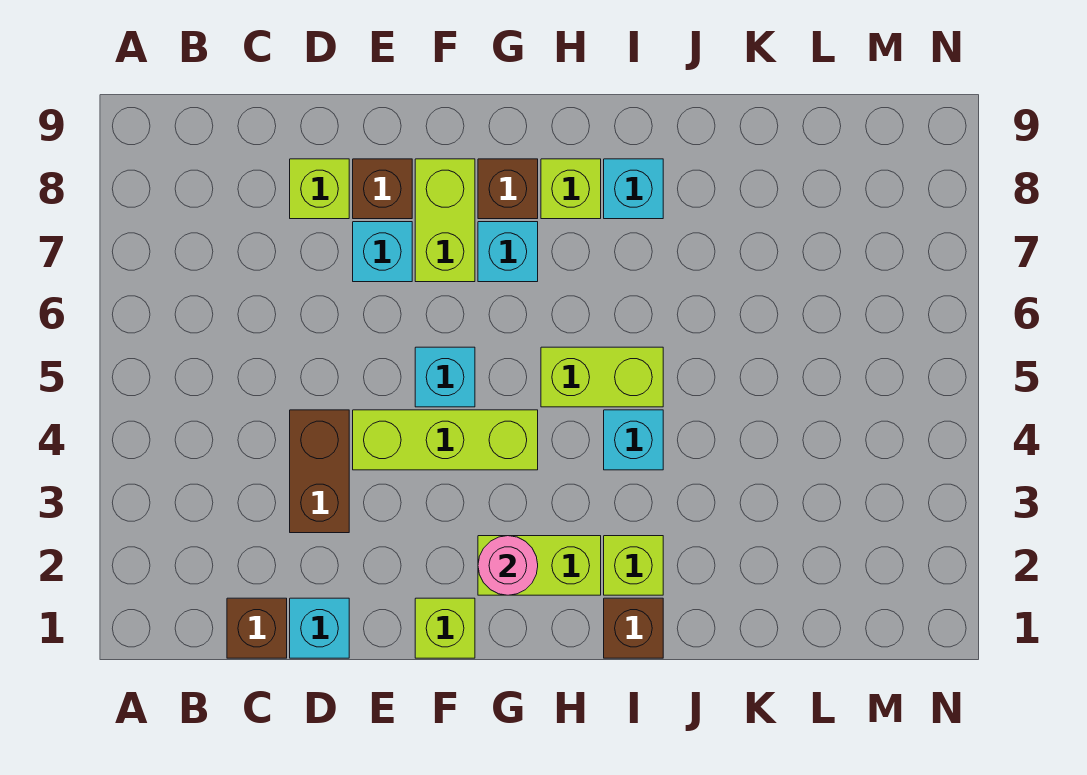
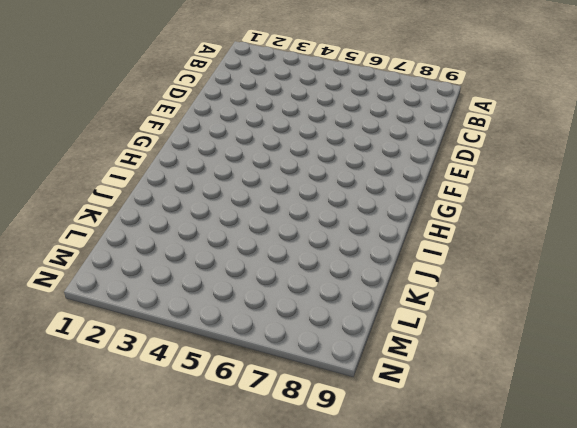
none -> brown 1x1 brick [227,598,287,658]
none -> cyan 1x1 brick [290,598,349,658]
none -> brown 1x2 brick [290,410,349,533]

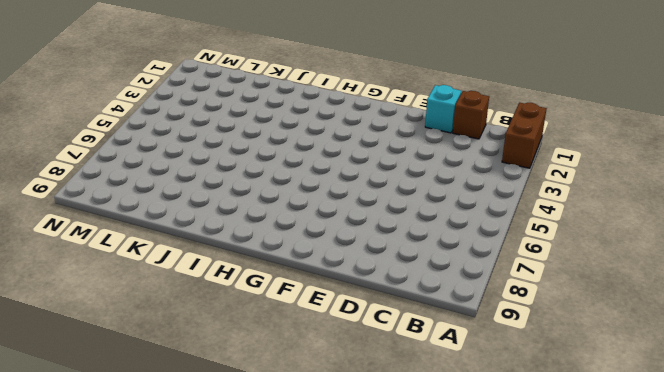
brown 1x2 brick [502,103,547,168] -> brown 1x2 brick moved to [290,410,349,533]
none -> lime 1x1 brick [290,159,349,219]
none -> lime 1x3 brick [353,410,538,470]
none -> cyan 1x1 brick [353,222,412,282]

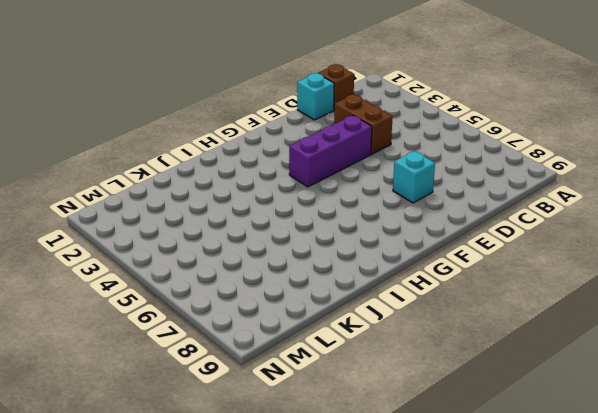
purple 1x3 brick [289,115,372,187] -> lime 1x3 brick [353,410,538,470]
none -> lime 1x1 brick [290,159,349,219]
none -> brown 1x1 brick [353,159,412,219]
none -> lime 1x1 brick [415,598,475,658]

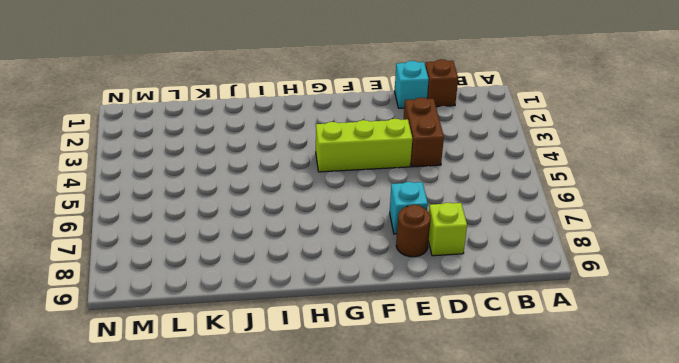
brown 1x1 round brick [396,204,431,257] -> brown 1x1 brick [353,159,412,219]
none -> lime 1x1 brick [415,598,475,658]
none -> cyan 1x1 brick [415,347,475,407]
none -> lime 1x2 brick [415,159,475,282]

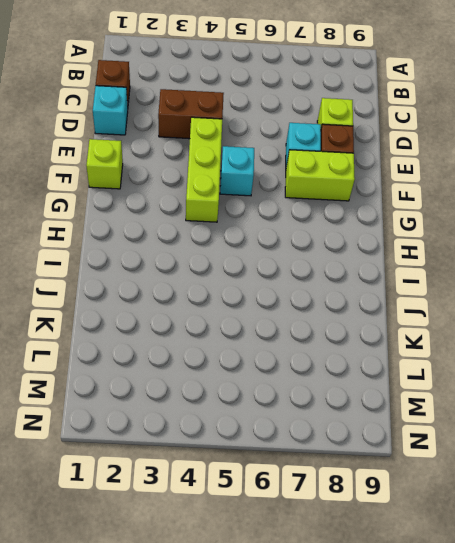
none -> lime 1x2 brick [478,536,601,595]
none -> cyan 1x1 brick [478,222,538,282]
none -> brown 1x1 brick [478,159,538,219]

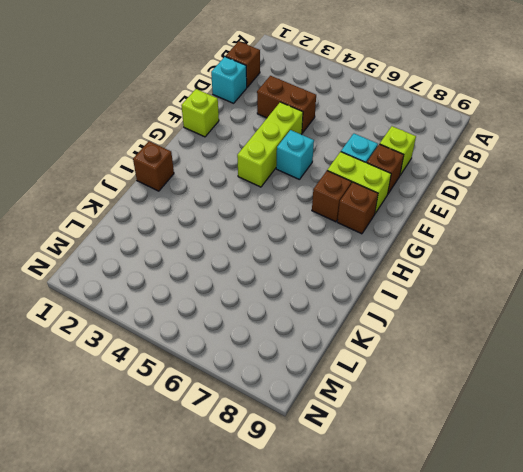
brown 1x1 brick [312,171,352,222] -> cyan 1x1 brick [478,222,538,282]
none -> lime 1x2 brick [478,536,601,595]
none -> lime 1x2 brick [541,347,663,407]
none -> lime 1x1 brick [541,159,601,219]

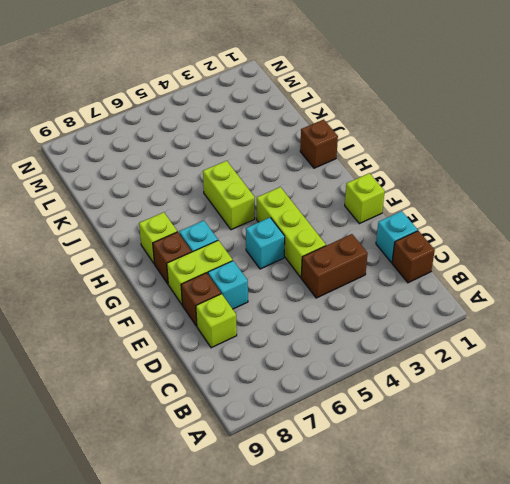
none -> lime 1x2 brick [478,536,601,595]
none -> lime 1x1 brick [604,536,663,595]
none -> cyan 1x1 brick [604,410,663,470]

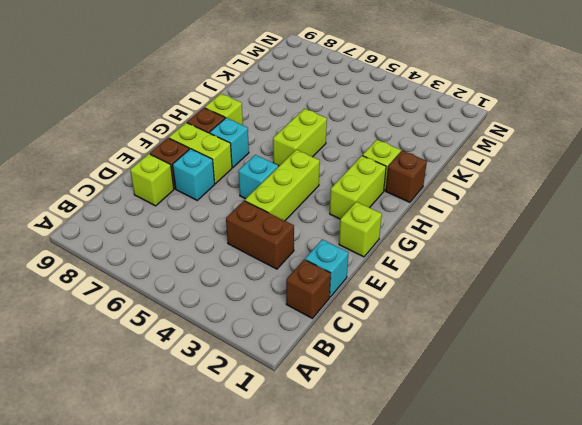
none -> cyan 1x1 brick [604,410,663,470]
none -> cyan 1x1 brick [604,159,663,219]
none -> pink 1x1 round brick [478,536,538,595]

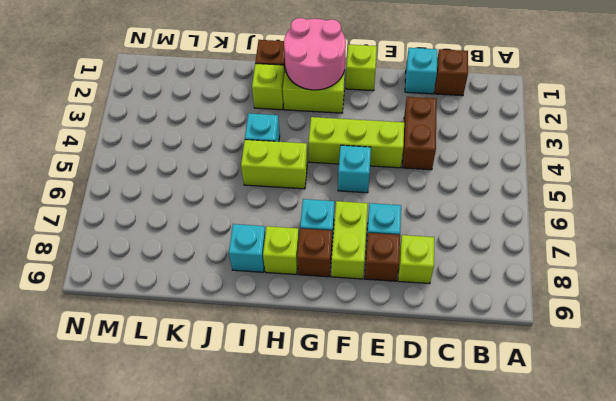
pink 2x2 round brick [284,18,346,90] -> pink 1x1 round brick [478,536,538,595]

